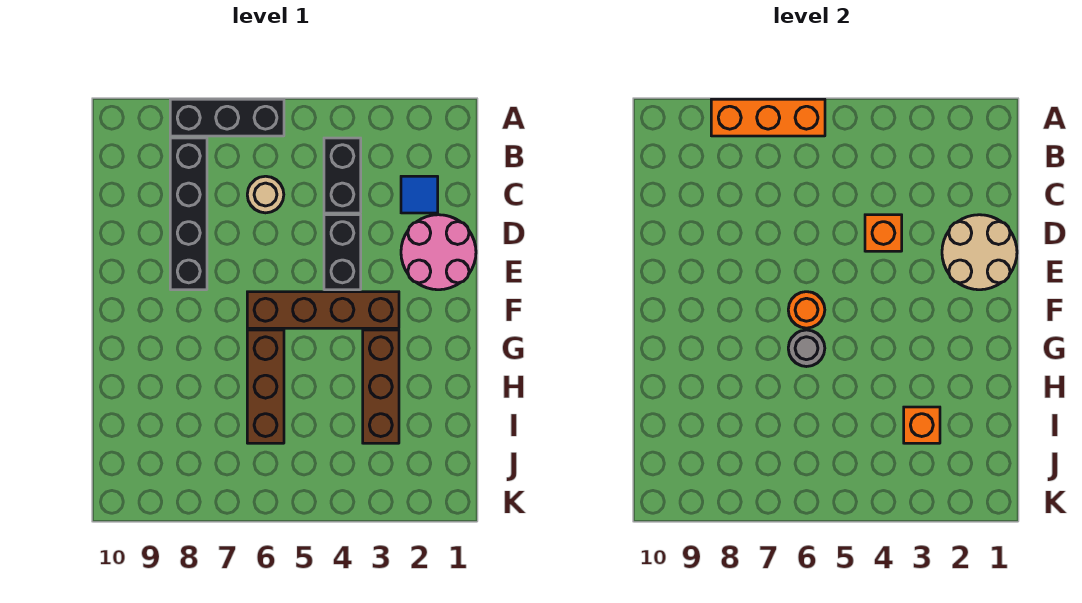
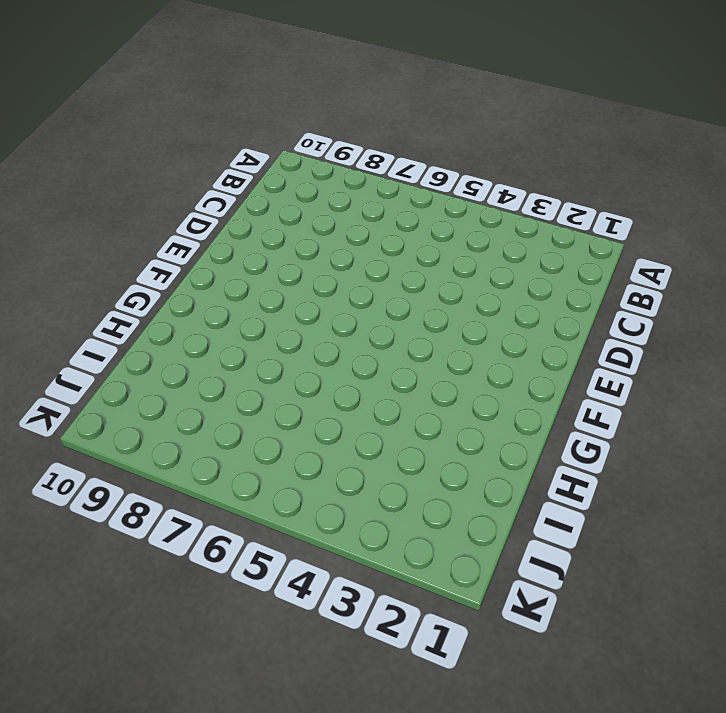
none -> black 1x3 brick [170,99,284,136]
none -> black 1x2 brick [324,138,361,213]
none -> black 1x4 brick [170,138,207,290]

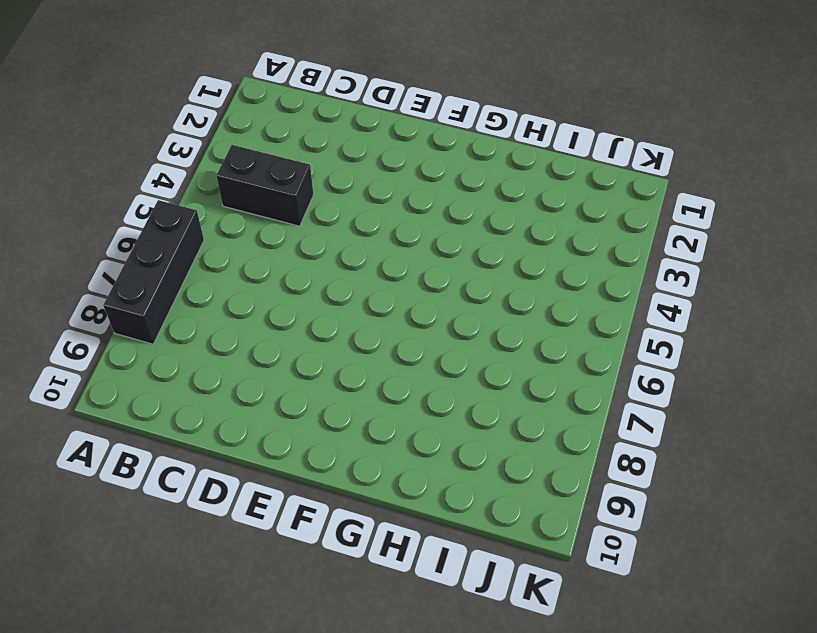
none -> black 1x4 brick [170,138,207,290]
none -> blue 1x1 tile [401,176,438,213]
none -> tan 1x1 round brick [247,176,284,213]

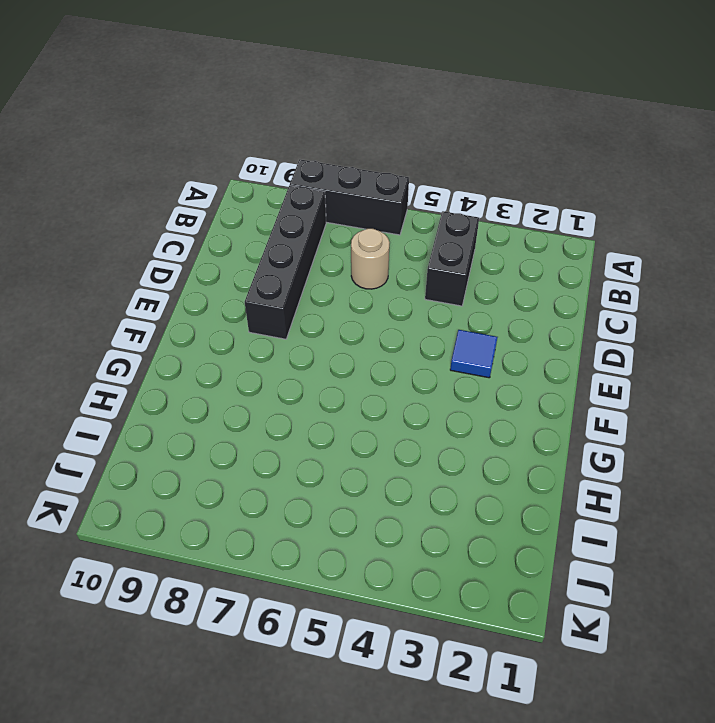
blue 1x1 tile [450,330,498,378] -> blue 1x1 tile moved to [401,176,438,213]
none -> pink 2x2 round brick [401,215,476,290]
none -> black 1x2 brick [324,215,361,290]
none -> brown 1x4 brick [247,292,399,328]

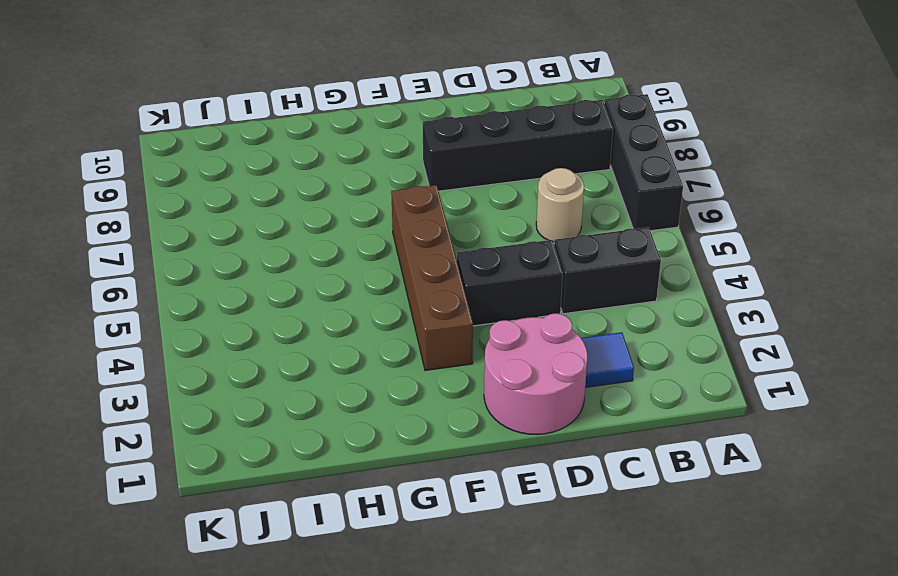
none -> brown 1x3 brick [363,330,399,443]
none -> brown 1x3 brick [247,330,284,443]
none -> orange 1x3 brick [711,99,825,136]

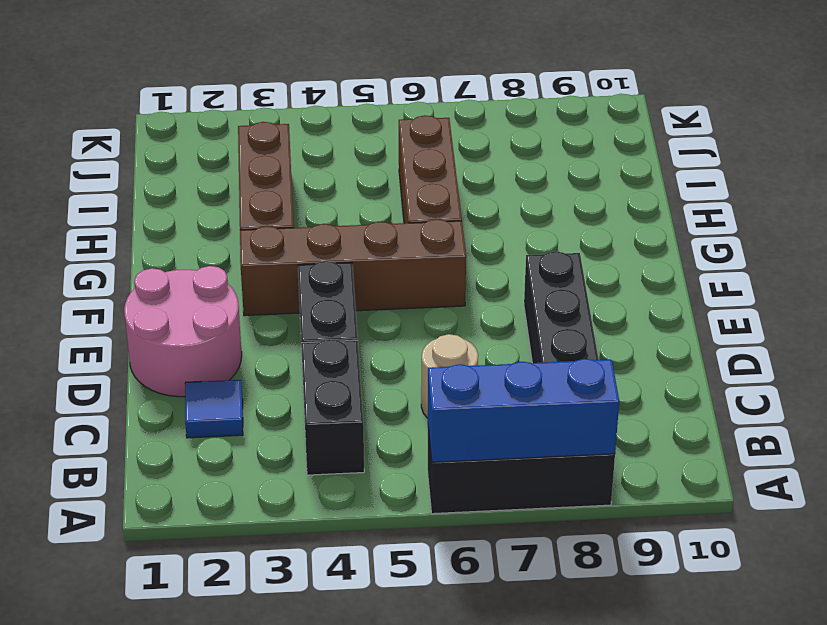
blue 1x3 brick [428,359,619,462] -> orange 1x3 brick [711,99,825,136]
none -> tan 2x2 round brick [942,215,1017,290]
none -> orange 1x1 brick [865,215,902,251]
none -> orange 1x1 round brick [788,292,825,328]

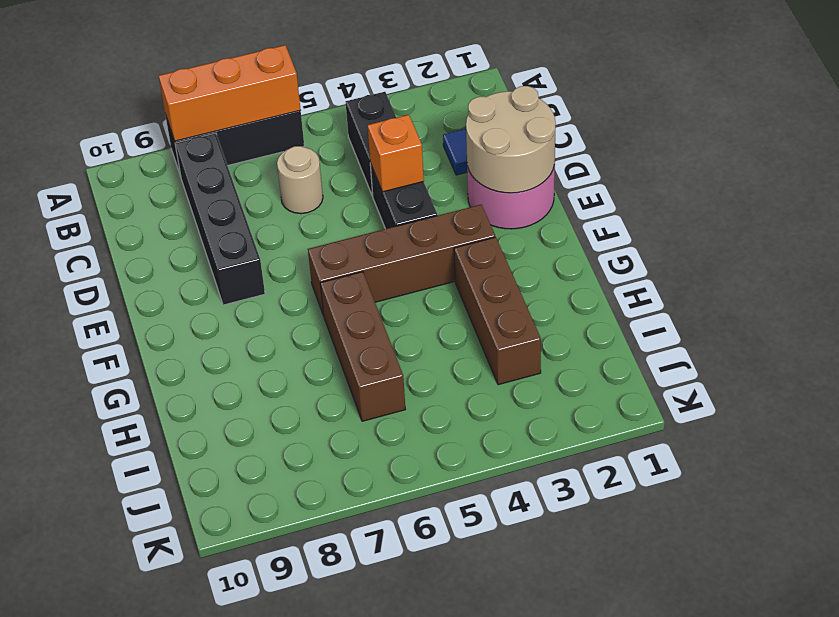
none -> orange 1x1 round brick [788,292,825,328]
none -> grey 1x1 round brick [788,330,825,367]
none -> orange 1x1 brick [904,407,940,443]

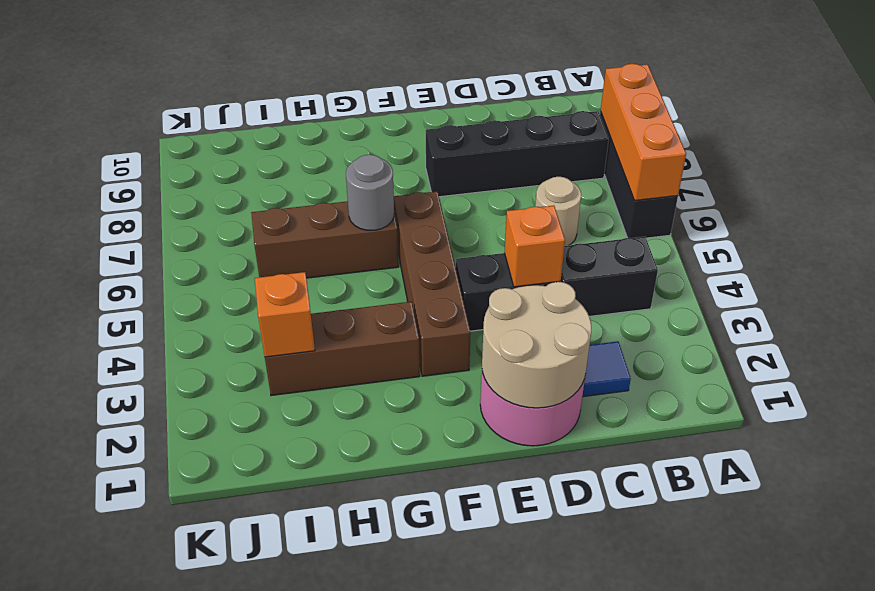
none -> orange 1x1 round brick [788,292,825,328]

